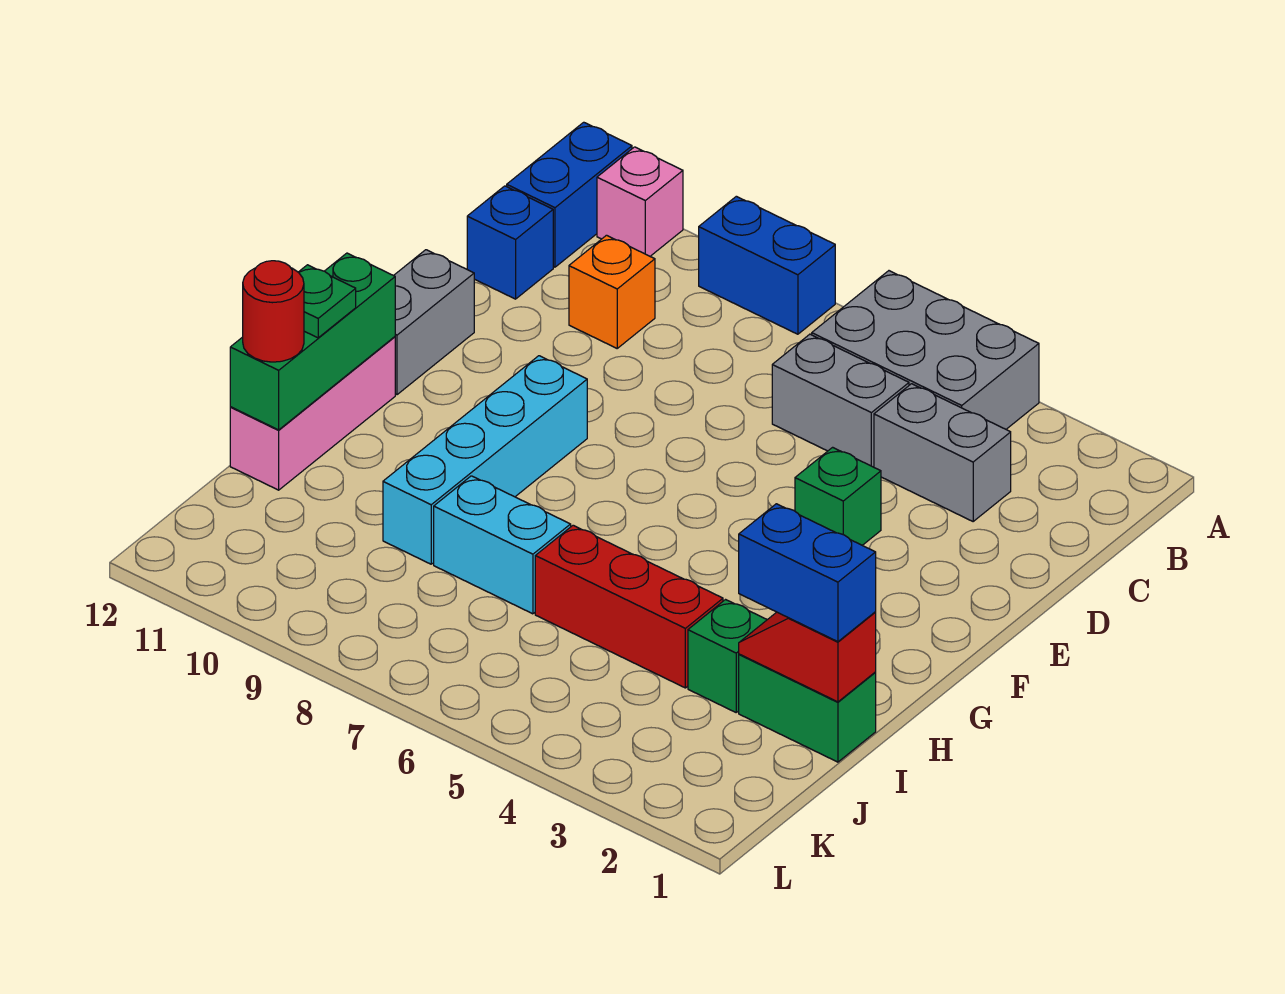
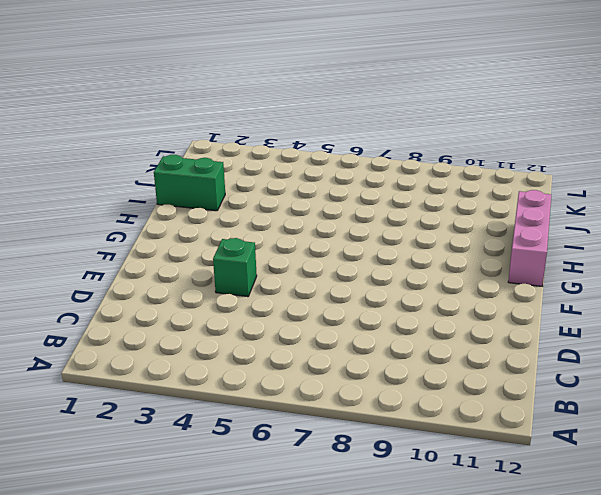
none -> grey 2x3 brick [812,271,1039,429]
none -> blue 1x2 brick [699,196,835,334]
none -> pink 1x1 brick [597,147,683,256]

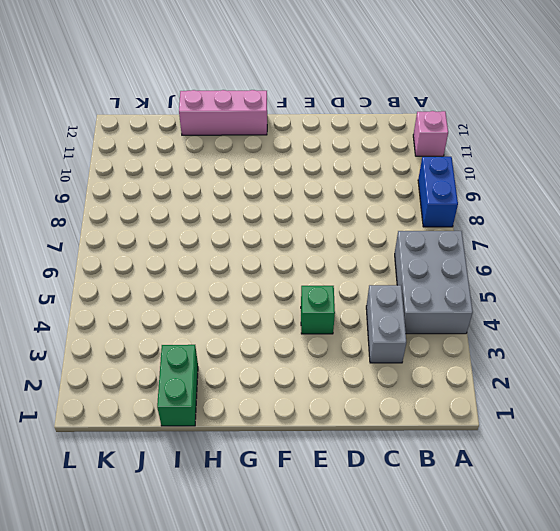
none -> blue 1x2 brick [507,122,632,267]
none -> grey 1x2 brick [772,334,909,467]
none -> orange 1x1 brick [569,235,655,348]

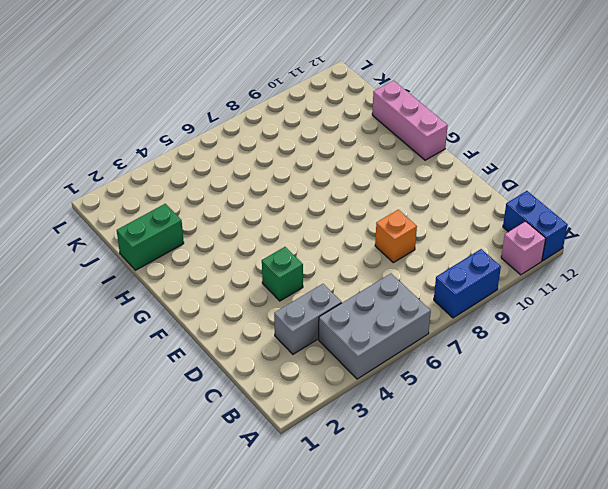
orange 1x1 brick [375,210,417,263] -> orange 1x1 brick moved to [569,235,655,348]
none -> grey 1x2 brick [772,334,909,467]
none -> blue 1x1 brick [467,186,553,299]
none -> grey 1x2 brick [394,250,474,395]

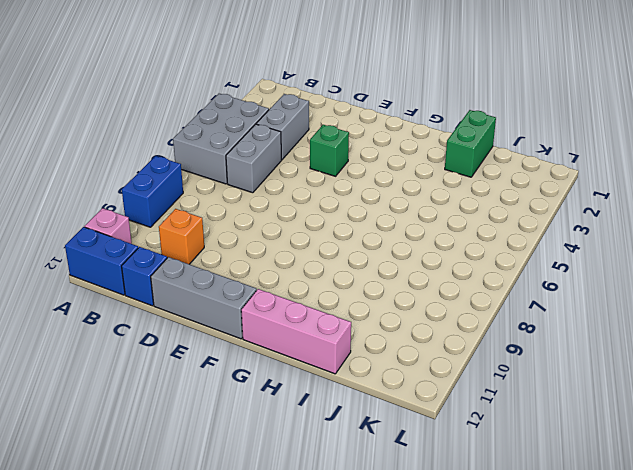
grey 1x3 brick [151,257,257,339] -> grey 1x2 brick [394,250,474,395]
none -> cyan 1x4 brick [383,356,587,564]
none -> green 1x1 brick [688,600,767,712]
none -> red 1x3 brick [535,525,723,688]

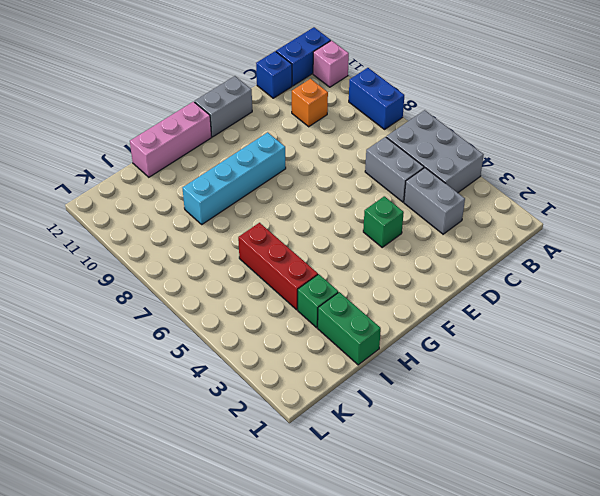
none -> cyan 1x2 brick [434,476,571,614]
none -> green 1x3 brick [230,253,395,430]
none -> red 1x2 slope [739,612,876,702]

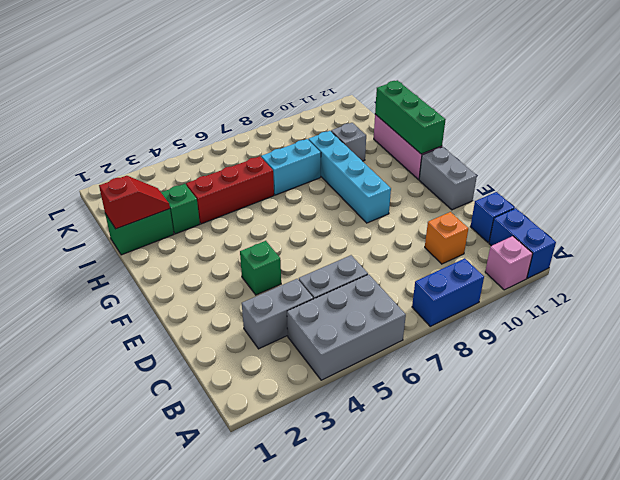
grey 1x1 brick [331,123,366,161] -> none
none -> green 1x1 plate [299,265,356,338]
none -> blue 1x2 brick [739,504,876,642]
none -> red 1x1 round brick [243,261,304,362]

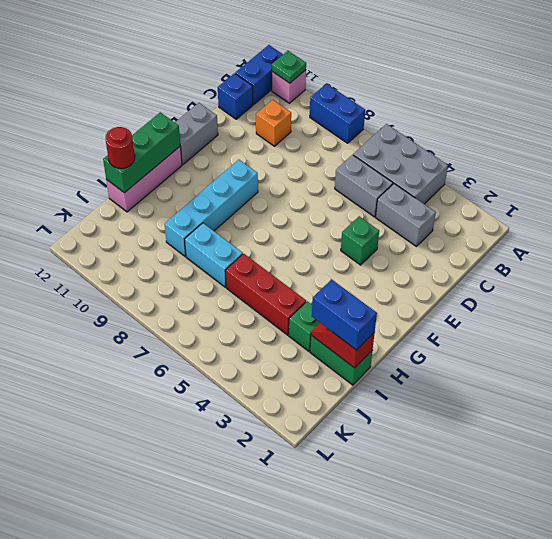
green 1x1 plate [272,51,306,83] -> green 1x1 plate moved to [299,265,356,338]

